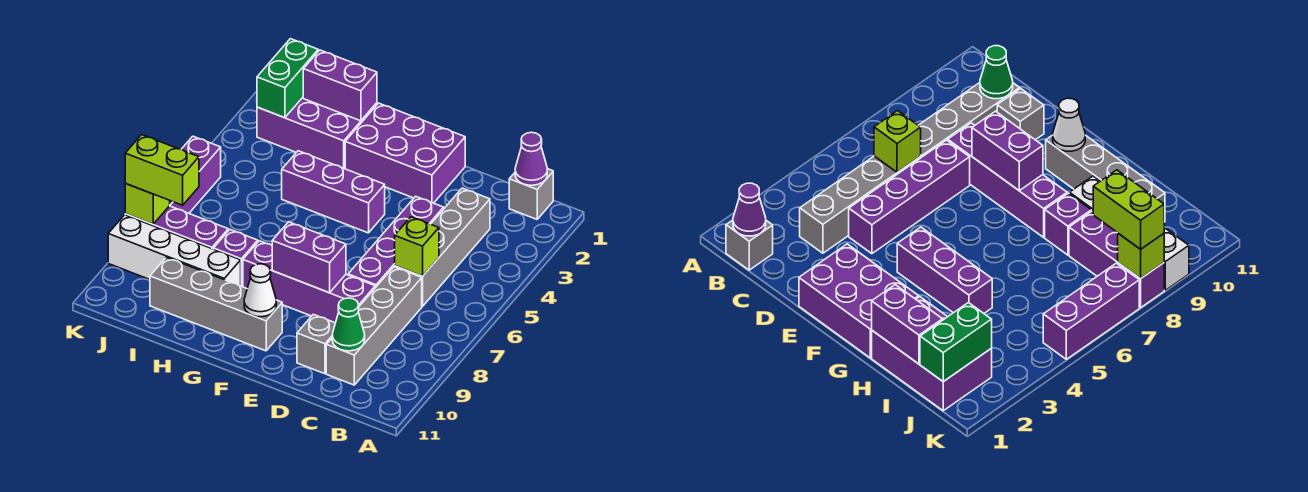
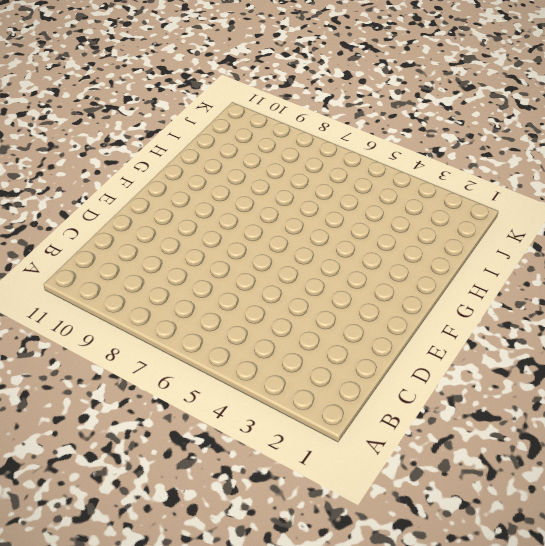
none -> grey 1x1 brick [509,169,553,219]
none -> grey 1x4 brick [395,188,490,306]
none -> grey 1x4 brick [326,267,422,385]

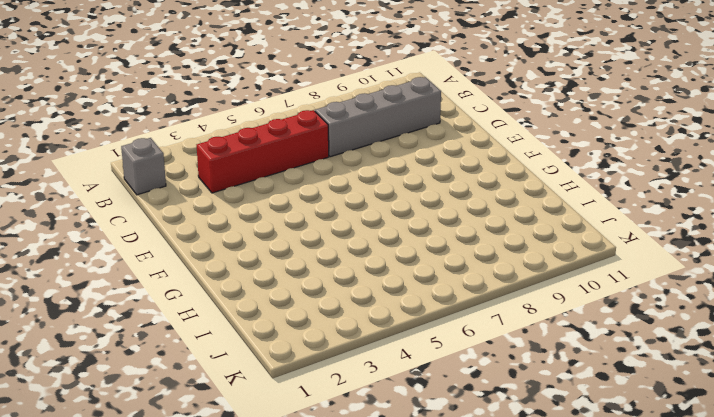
red 1x4 brick [197,110,329,193] -> grey 1x4 brick [395,188,490,306]
none -> purple 1x4 brick [348,196,444,288]
none -> purple 1x4 brick [243,241,375,323]
none -> grey 1x1 brick [297,314,335,374]

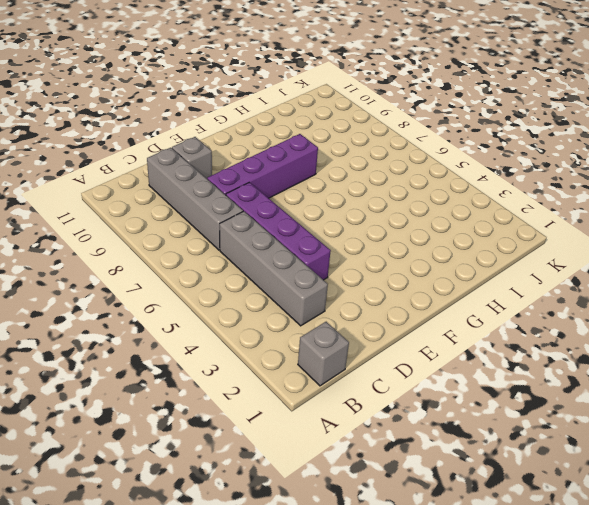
none -> purple 2x3 brick [345,103,465,203]
none -> purple 1x3 brick [282,151,385,233]
none -> grey 1x4 brick [150,257,282,351]

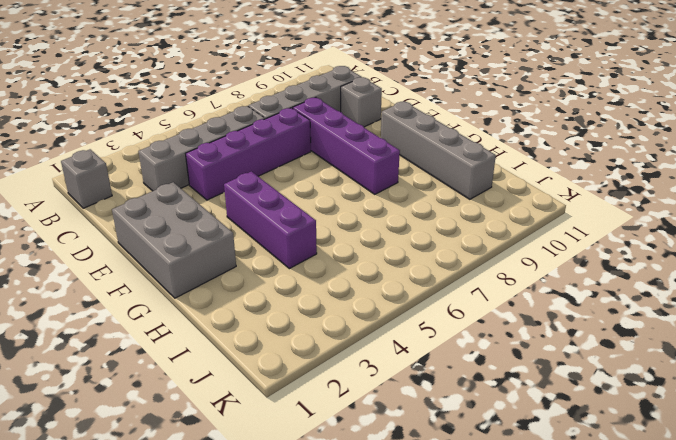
grey 2x3 brick [112,182,236,298] -> purple 2x3 brick [345,103,465,203]
none -> purple 2x3 brick [257,98,377,169]
none -> purple 1x1 brick [214,230,258,287]
none -> white 1x4 brick [108,215,241,286]

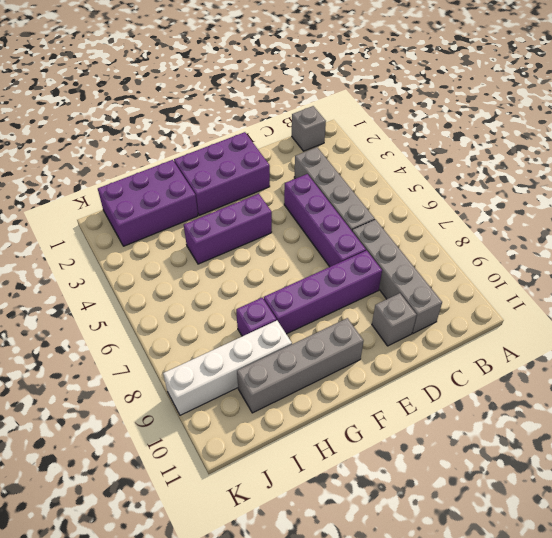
none -> purple 1x3 brick [125,206,228,249]
none -> purple 1x3 brick [170,136,221,213]
none -> purple 1x1 cone [515,132,547,185]

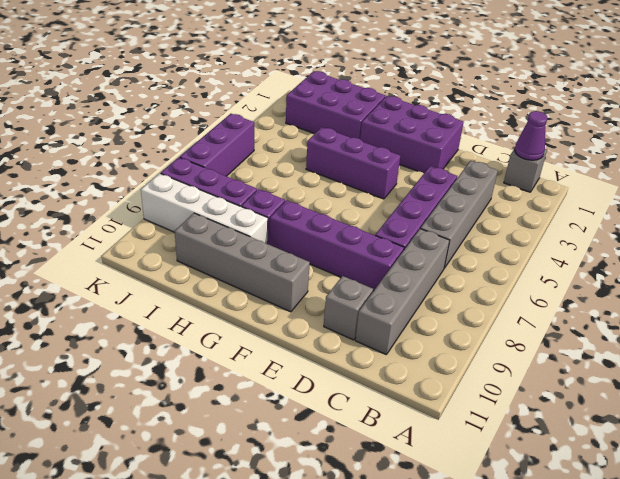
none -> lime 1x1 brick [395,217,439,276]
none -> green 1x1 cone [332,298,365,351]
none -> purple 1x2 brick [272,222,346,293]

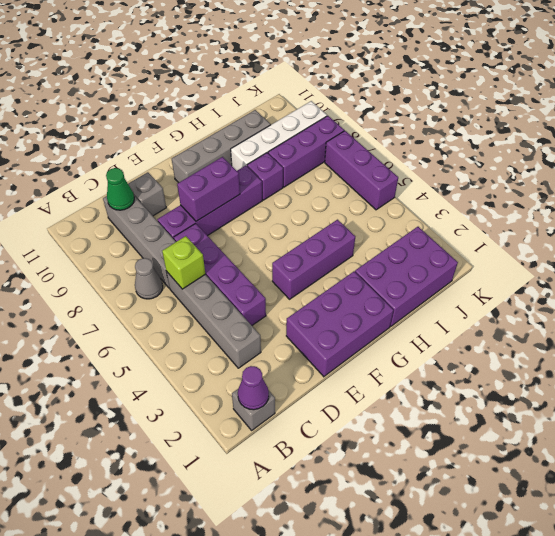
grey 1x1 cone [135,258,163,299] -> none
none -> white 1x1 cone [244,264,276,317]
none -> purple 1x2 brick [303,50,377,121]
none -> green 1x2 brick [257,39,318,118]

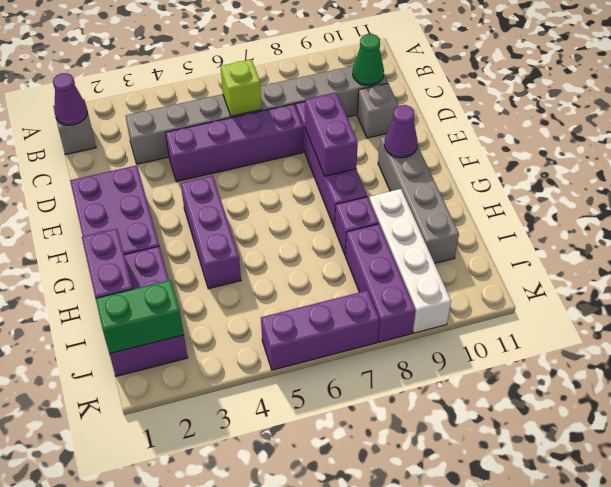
purple 1x1 cone [384,105,418,158] -> white 1x1 cone [244,264,276,317]
none -> lime 1x1 brick [125,184,170,224]
none -> lime 1x2 brick [125,135,199,205]

